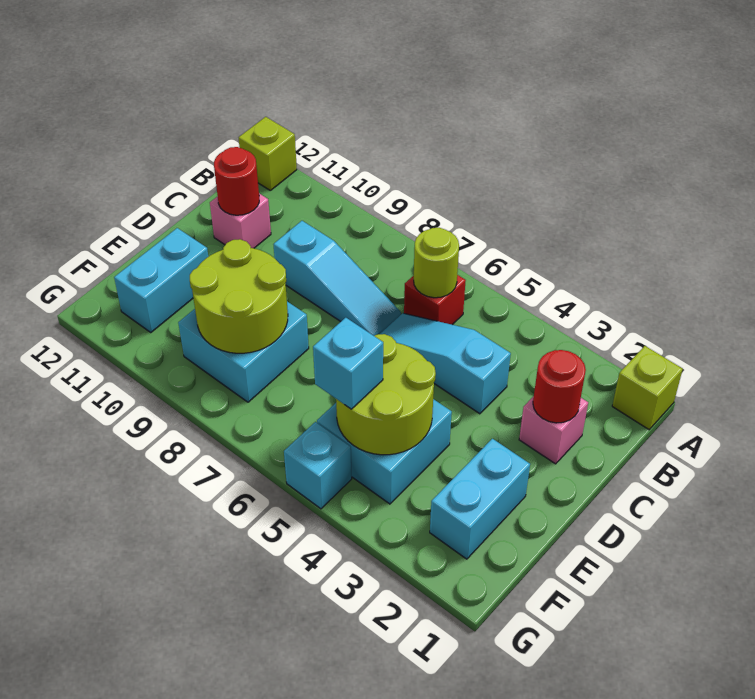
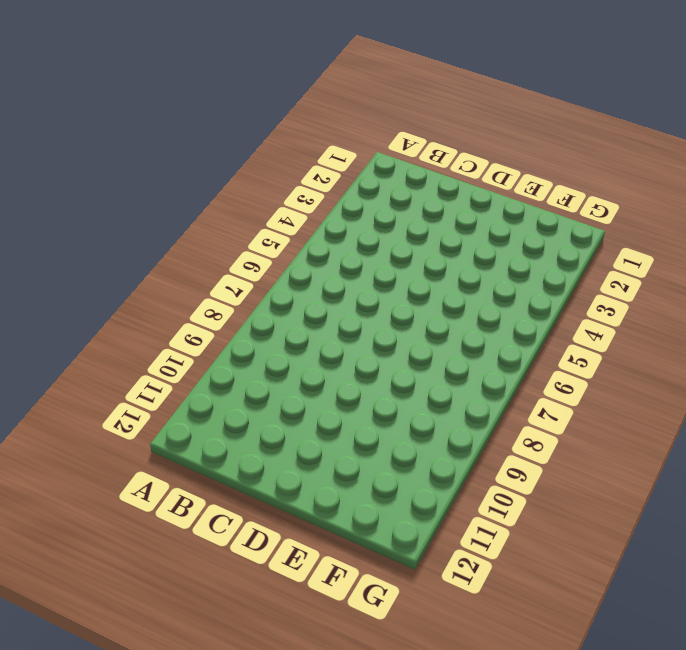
none -> lime 1x1 brick [612,346,683,430]
none -> lime 1x1 brick [239,117,297,190]
none -> red 1x1 brick [404,275,466,325]

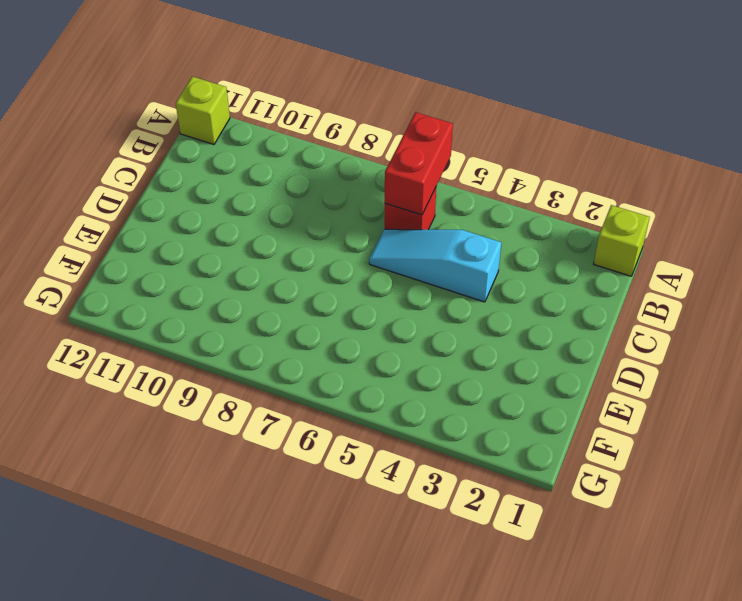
red 1x2 brick [385,112,453,215] -> lime 1x1 round brick [414,228,459,298]
none -> pink 1x1 brick [519,396,588,464]
none -> cyan 1x3 slope [273,221,401,336]
none -> pink 1x1 brick [210,194,271,248]

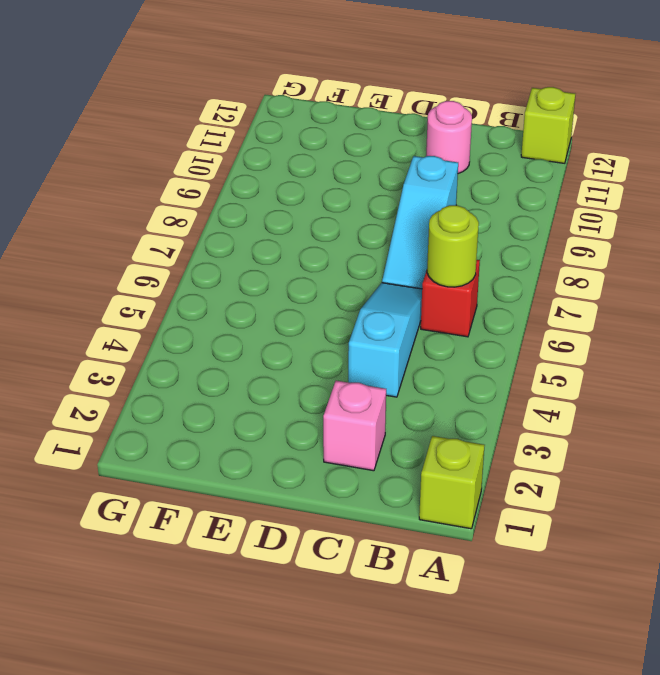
pink 1x1 round brick [426,101,472,174] -> pink 1x1 brick [210,194,271,248]
none -> cyan 1x2 brick [430,439,530,559]
none -> cyan 2x2 brick [317,399,452,504]
none -> cyan 2x2 brick [178,302,309,402]

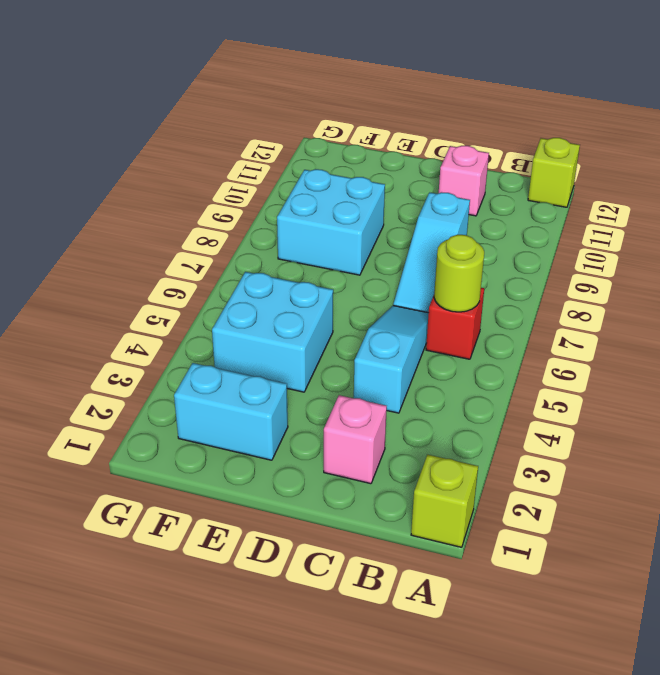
none -> cyan 1x2 brick [114,228,208,332]
none -> cyan 1x1 brick [284,422,352,509]
none -> red 1x1 round brick [533,350,586,423]

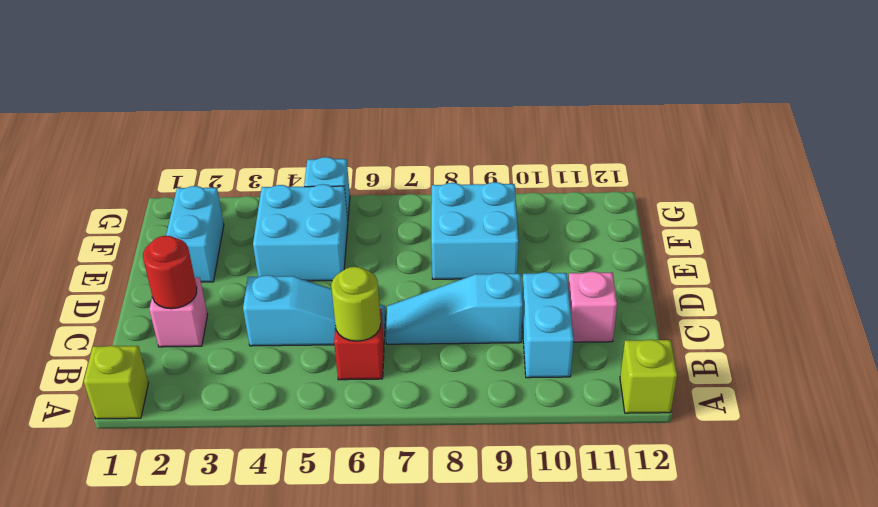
cyan 1x2 brick [522,272,574,378] -> cyan 1x2 brick moved to [114,228,208,332]
none -> red 1x1 round brick [214,147,259,215]
none -> lime 2x2 round brick [336,334,436,455]
none -> lime 2x2 round brick [190,239,288,353]

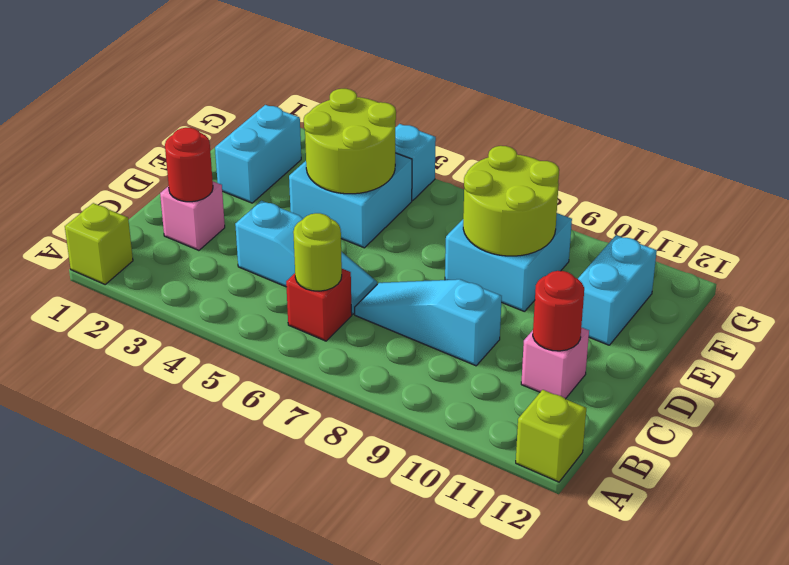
none -> cyan 1x1 brick [313,318,383,409]

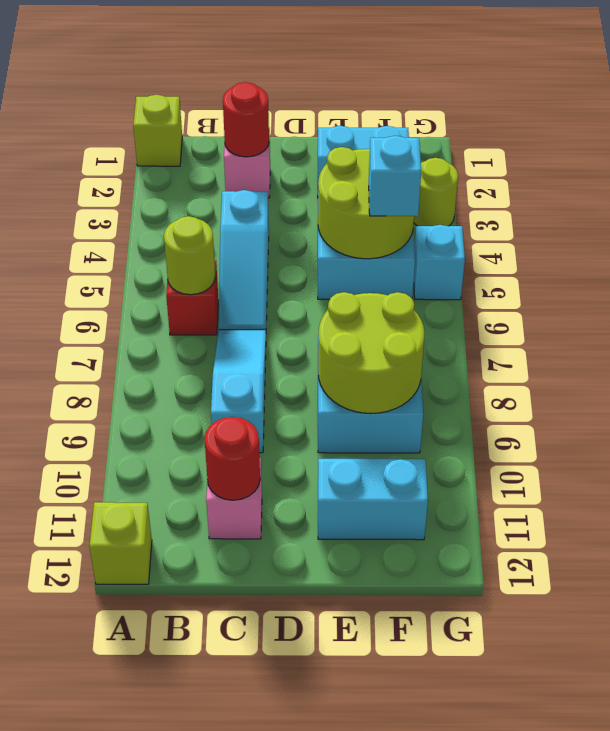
lime 1x1 round brick [414,158,458,226] -> none

